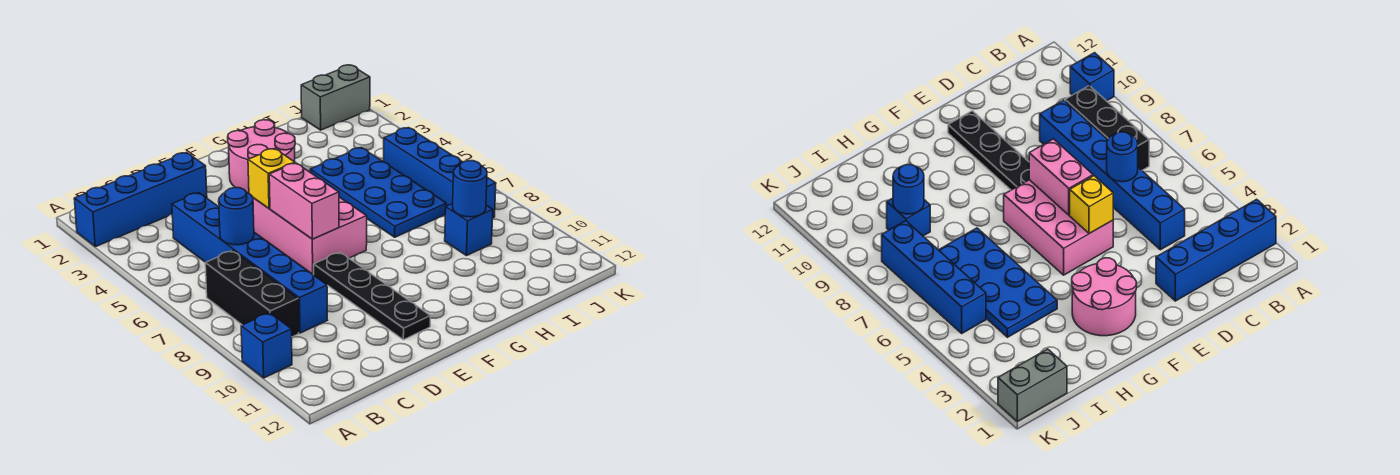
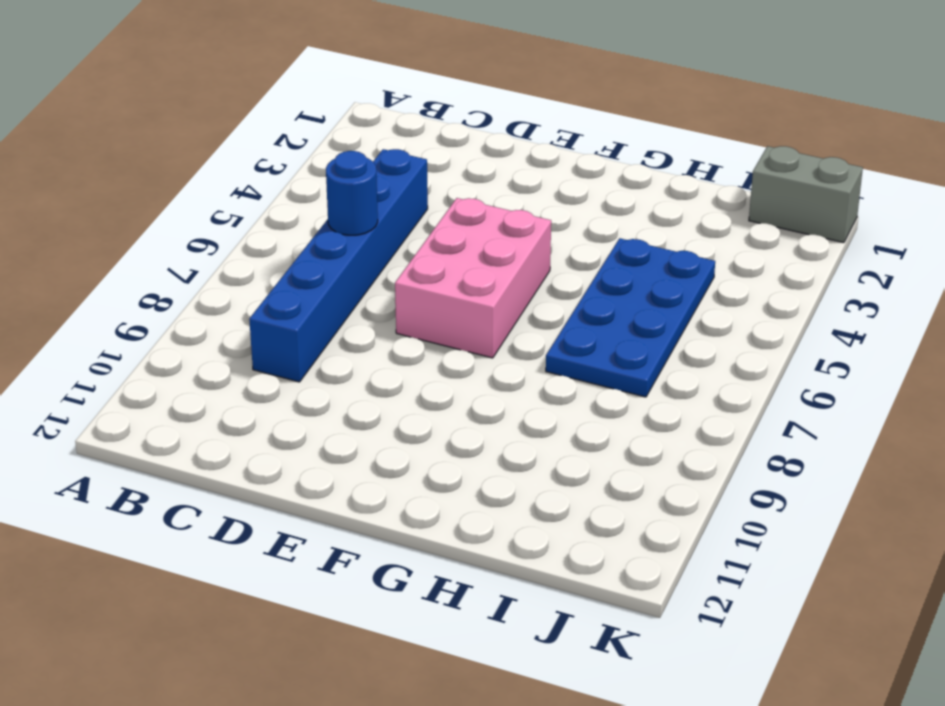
none -> blue 1x4 brick [74,152,207,247]
none -> blue 1x1 brick [241,313,292,378]
none -> black 1x3 brick [205,251,299,337]

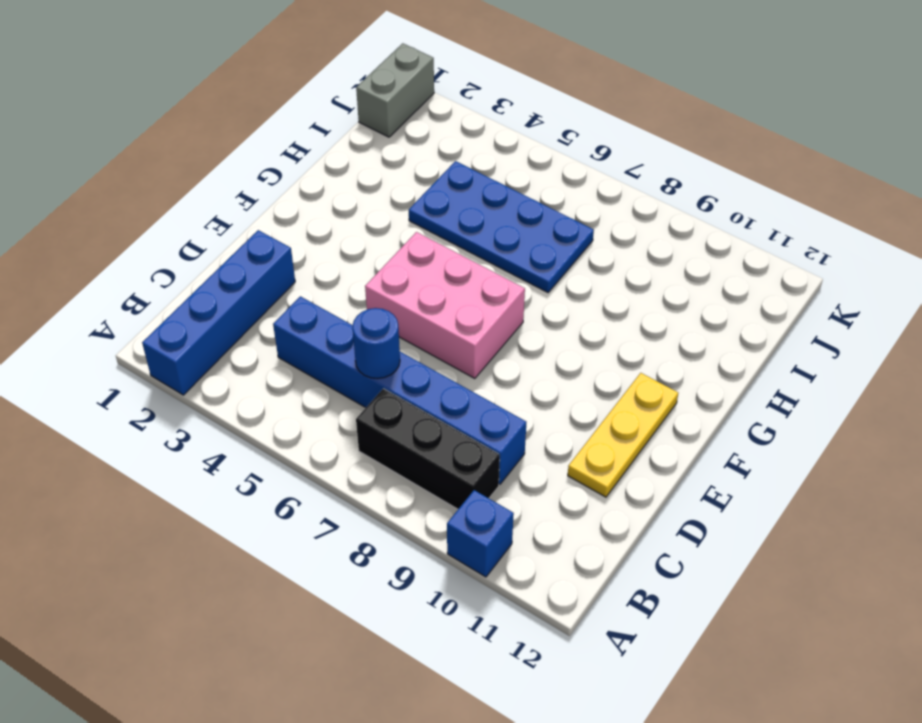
yellow 1x3 plate [568,373,678,497] -> black 1x4 plate [314,252,430,340]
none -> pink 2x2 round brick [228,120,295,193]
none -> blue 1x1 brick [445,204,493,256]
none -> blue 1x4 brick [383,128,496,218]

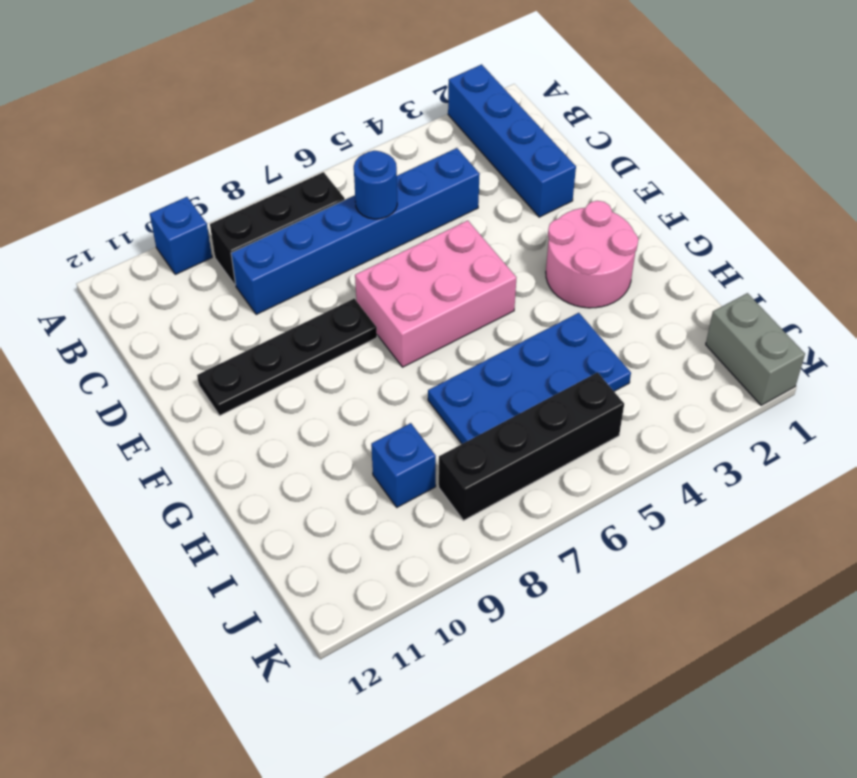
black 1x4 brick [439,373,624,520] -> blue 1x4 brick [383,128,496,218]
none -> yellow 1x1 brick [248,148,295,209]
none -> pink 1x2 brick [269,163,339,239]
none -> blue 1x1 round brick [453,161,487,217]

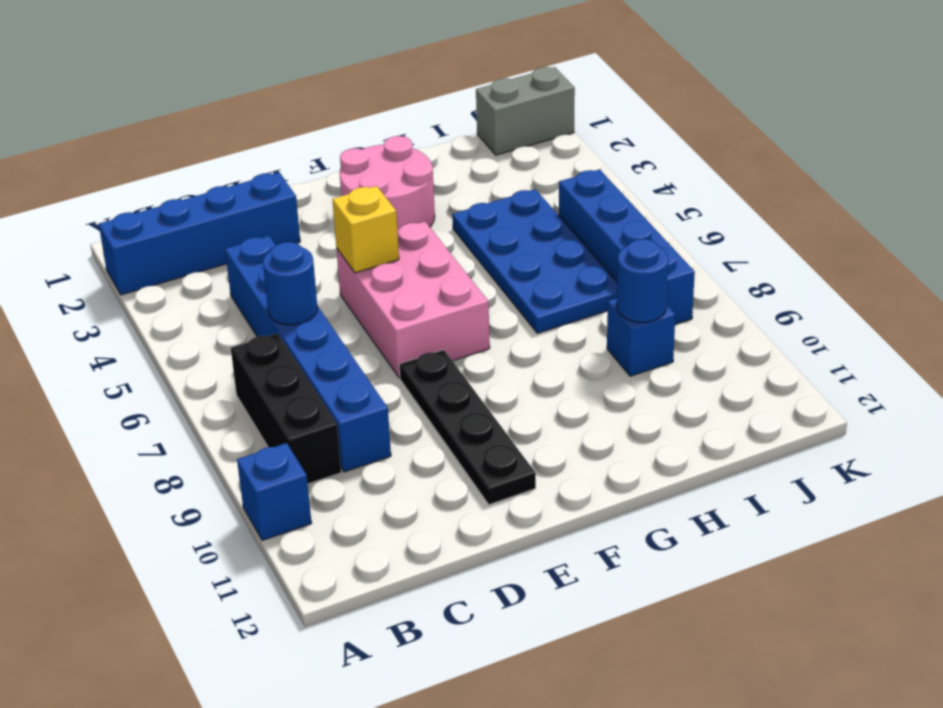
none -> pink 1x2 brick [269,163,339,239]

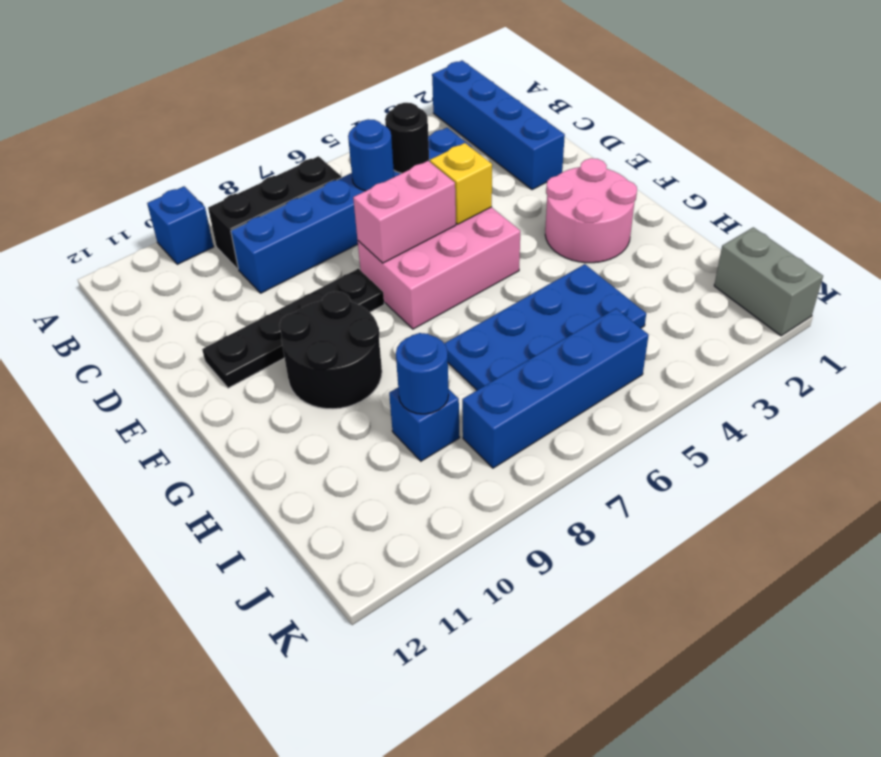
black 1x1 round brick [385,103,429,173] -> none
black 2x2 round brick [279,291,382,409] -> none

